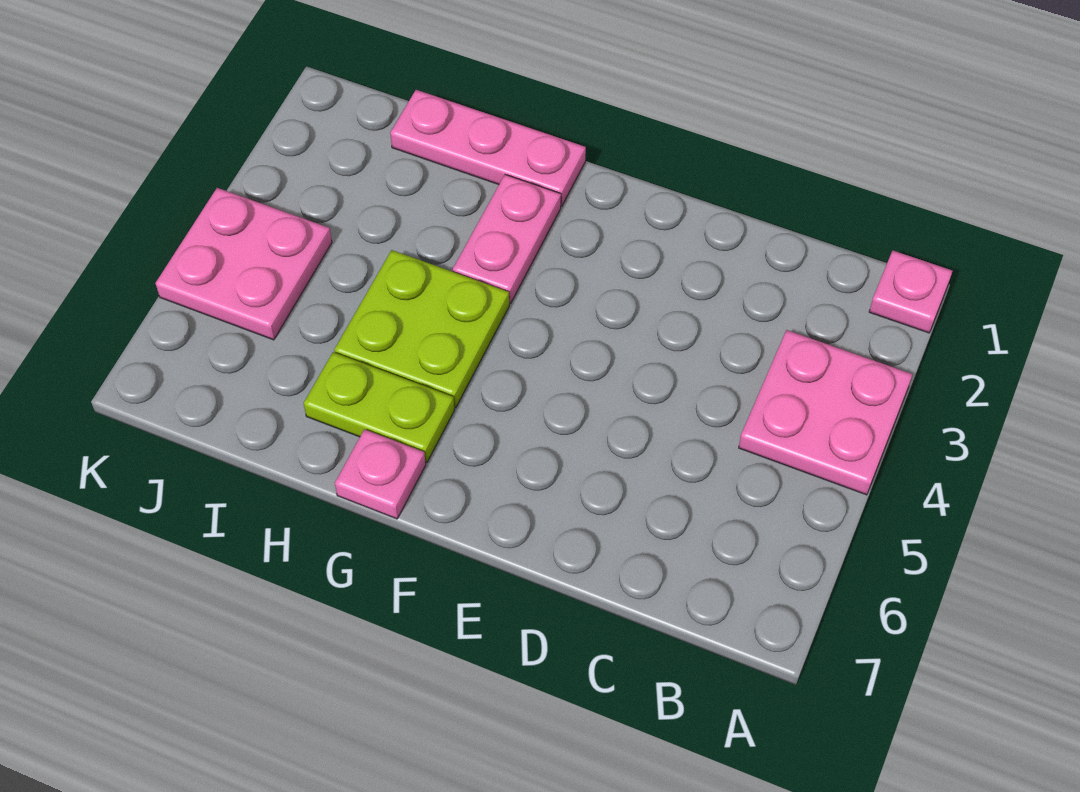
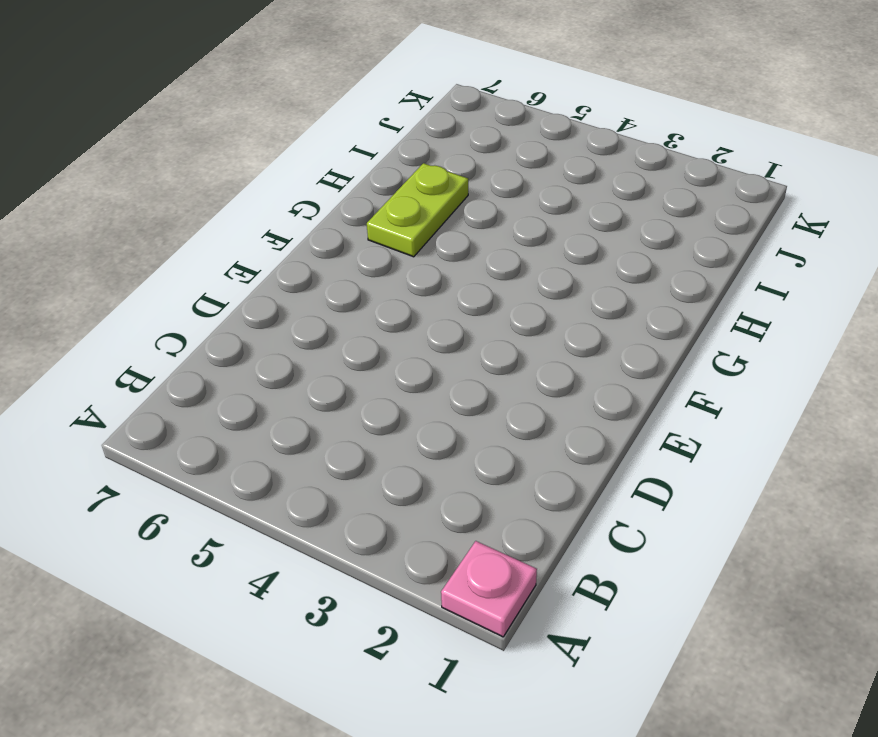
none -> pink 2x2 plate [739,330,913,495]
none -> pink 1x3 plate [390,90,586,206]

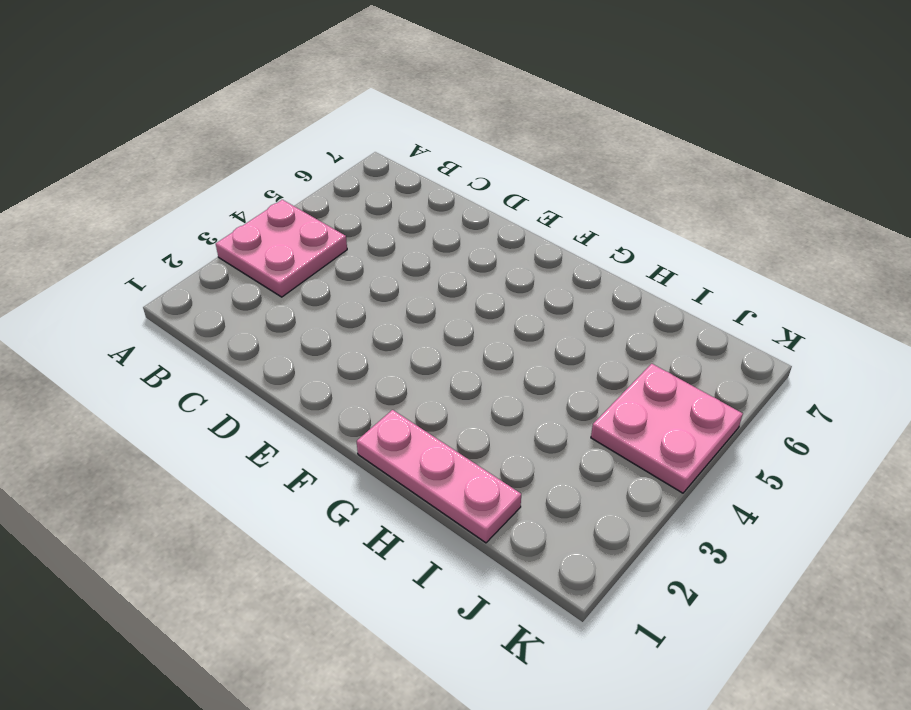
none -> pink 1x1 plate [869,251,952,333]
none -> pink 1x2 plate [453,175,561,304]

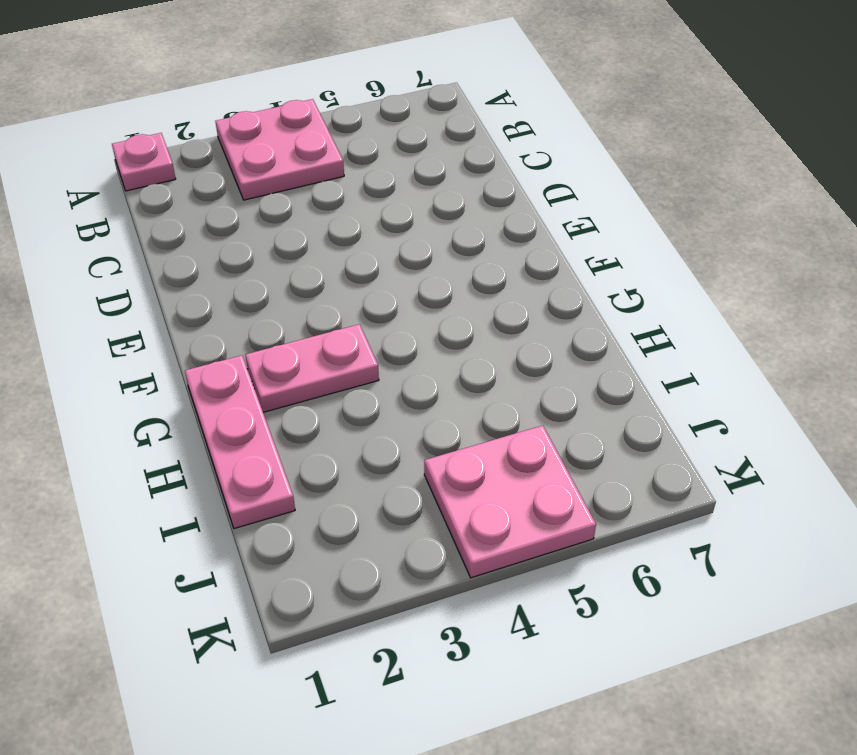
none -> lime 2x2 plate [334,250,509,408]
none -> lime 1x2 plate [304,352,455,462]

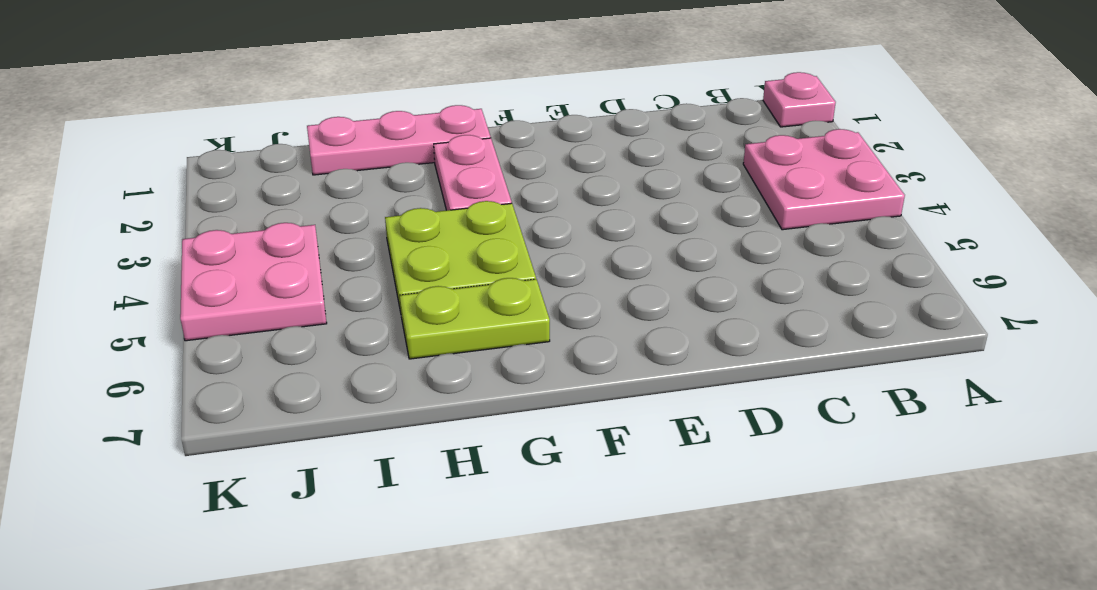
none -> pink 1x1 plate [335,429,426,519]

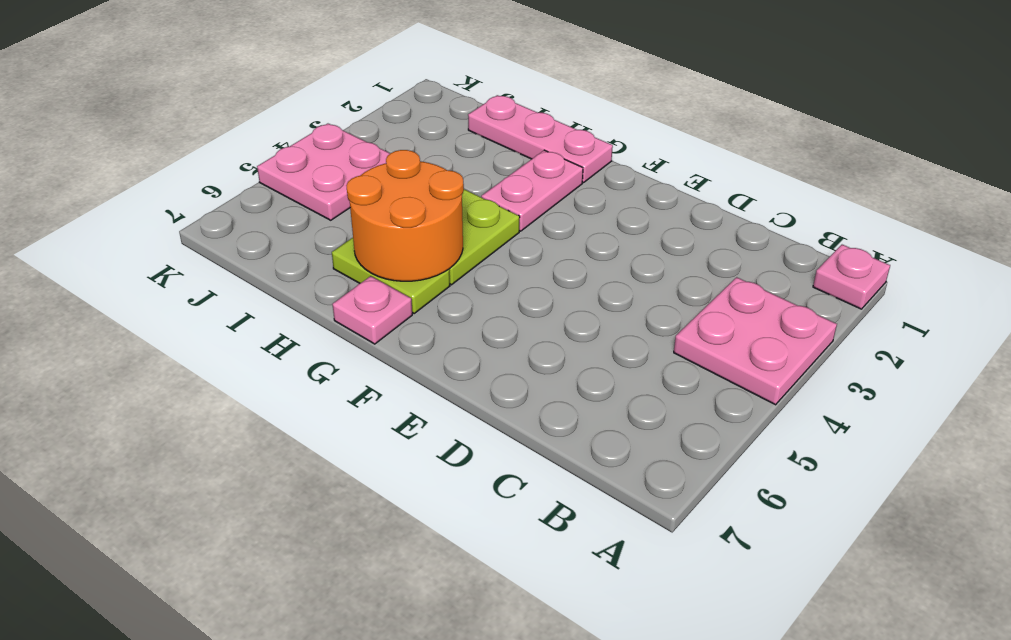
orange 2x2 round brick [346,150,464,281] -> none

